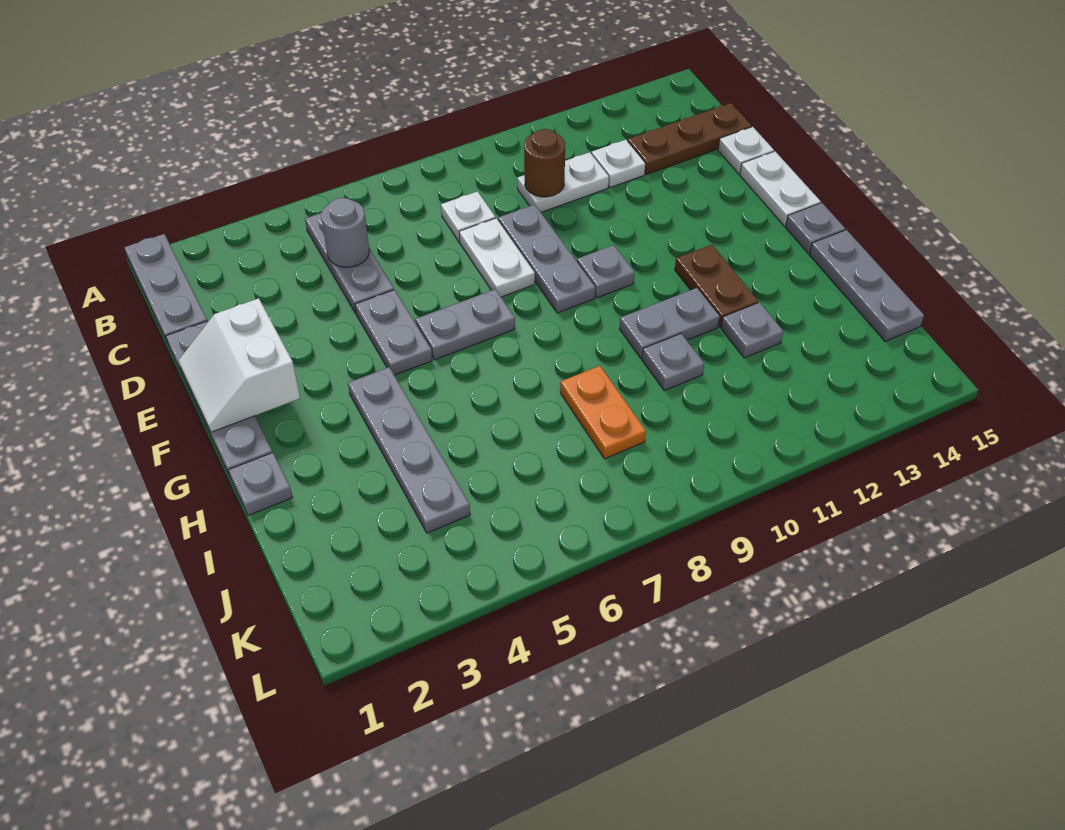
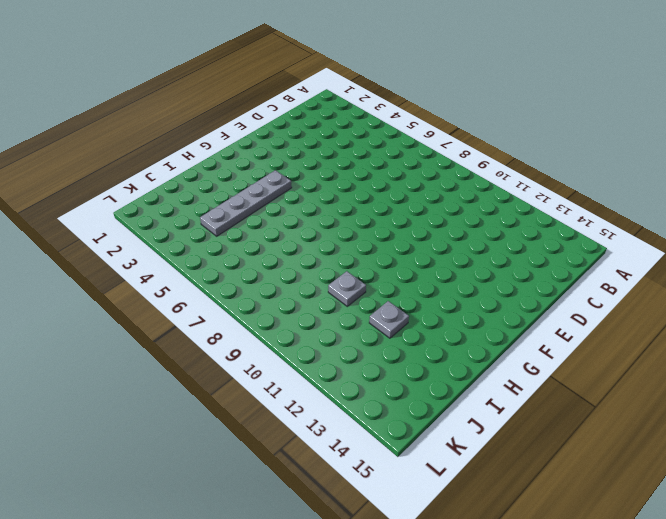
none -> grey 1x3 plate [124,234,207,343]
none -> grey 1x3 plate [305,213,394,313]
none -> white 1x1 plate [441,191,495,242]

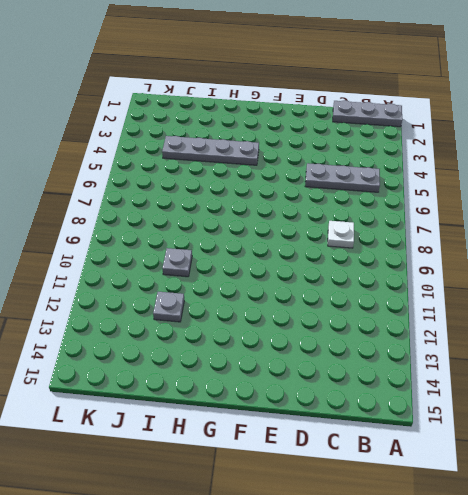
none -> white 1x2 plate [517,152,609,212]
none -> white 1x1 plate [591,140,645,188]
none -> brown 1x3 plate [628,103,752,175]

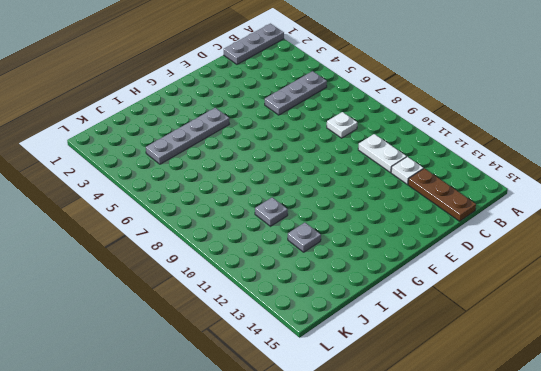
none -> grey 1x4 plate [166,321,273,478]
none -> white 1x2 plate [459,218,535,297]
none -> grey 1x3 plate [498,204,595,313]

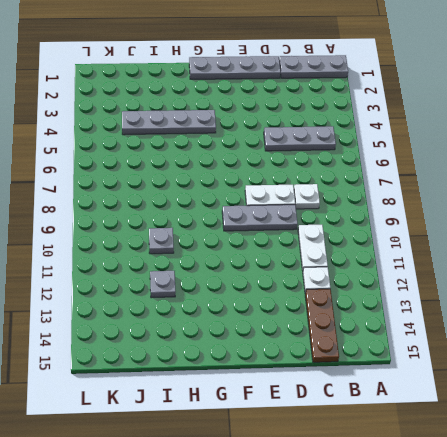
none -> white 1x1 plate [718,127,774,174]
none -> grey 1x2 plate [355,290,432,375]
none -> white 1x2 plate [740,151,821,226]

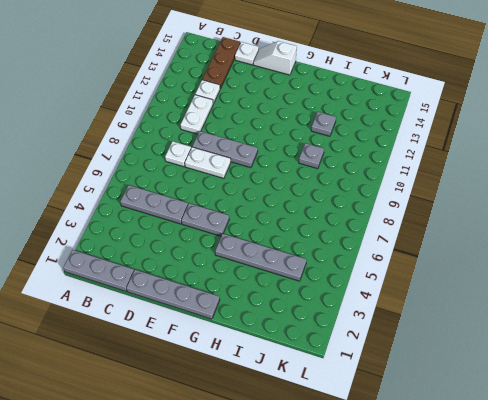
white 1x2 slope [253,41,297,75] -> white 1x2 plate [740,151,821,226]
none -> grey 1x2 plate [415,289,515,360]
none -> grey 1x1 plate [577,245,635,298]
none -> brown 1x2 plate [675,245,758,327]

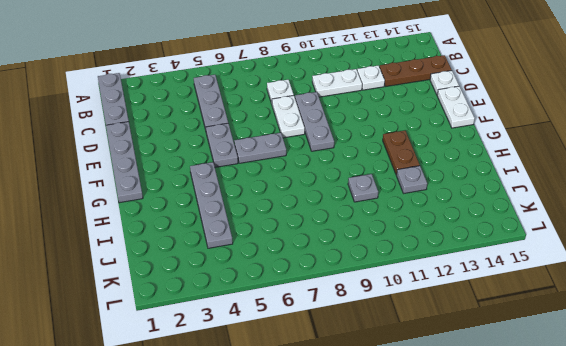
none -> grey 1x1 plate [577,245,635,298]
none -> grey 1x1 plate [786,203,845,253]
none -> grey 1x1 plate [229,453,293,515]

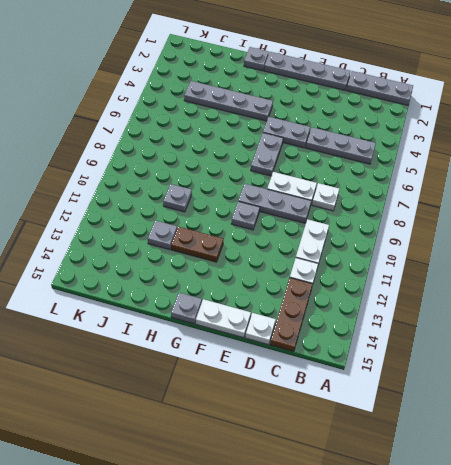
none -> grey 1x2 plate [619,288,720,358]
none -> grey 1x3 plate [809,230,924,341]
none -> orange 1x2 plate [560,366,646,459]

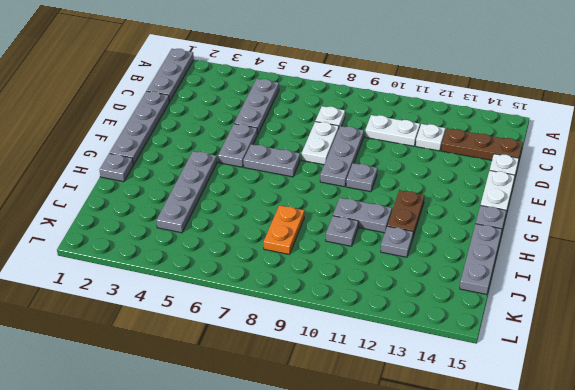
none -> grey 1x1 round brick [321,198,369,267]
none -> brown 1x1 round brick [524,129,565,197]
none -> white 2x2 slope [179,298,300,432]

